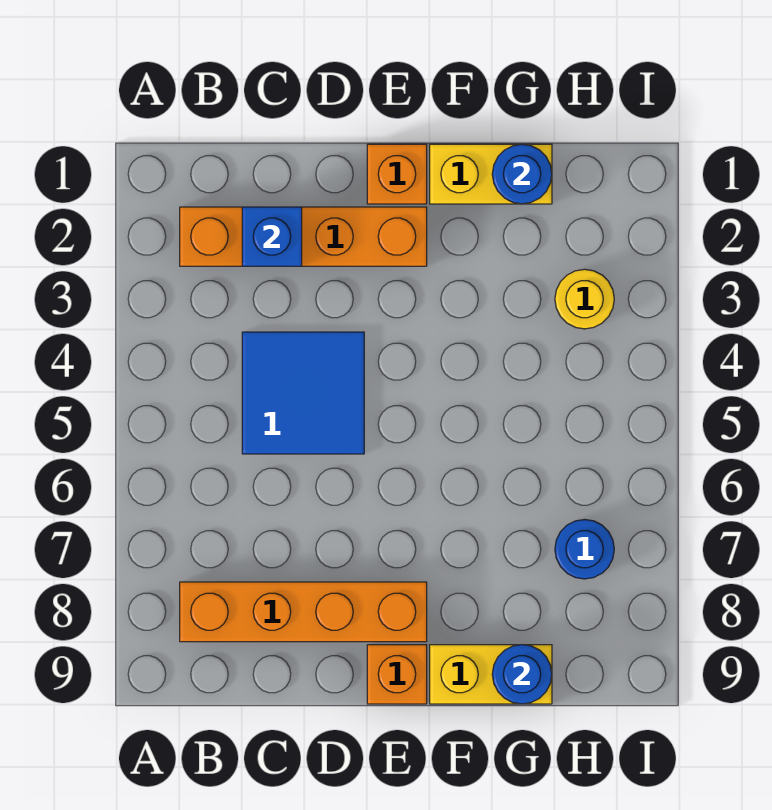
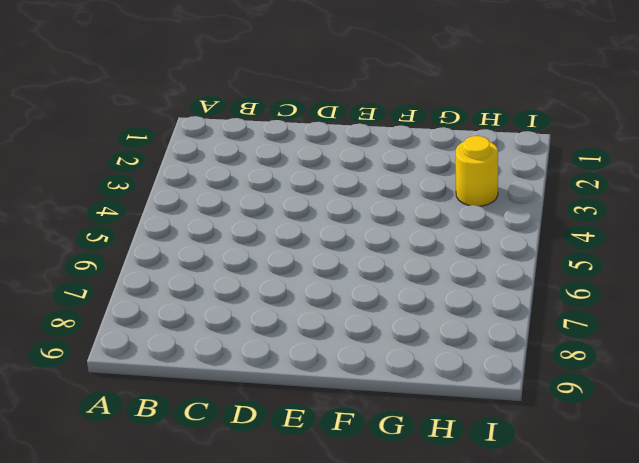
none -> orange 1x4 brick [180,207,427,266]
none -> orange 1x4 brick [180,582,427,642]
none -> blue 2x2 tile [242,332,364,454]

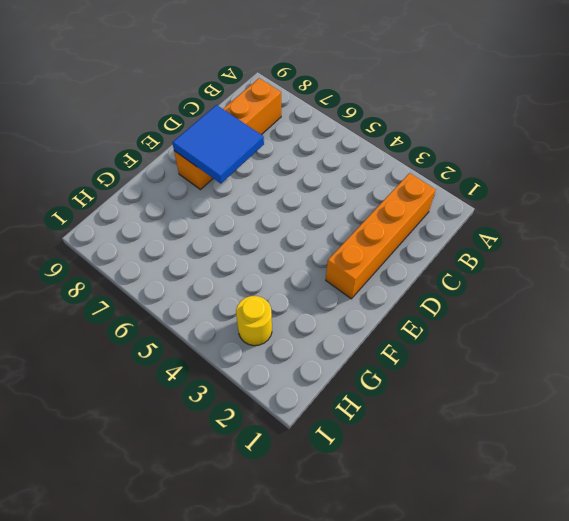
blue 2x2 tile [172,105,264,183] -> blue 2x2 tile moved to [242,332,364,454]
none -> orange 1x1 brick [367,144,427,204]
none -> orange 1x1 brick [367,645,427,704]
none -> yellow 1x2 brick [430,144,552,204]

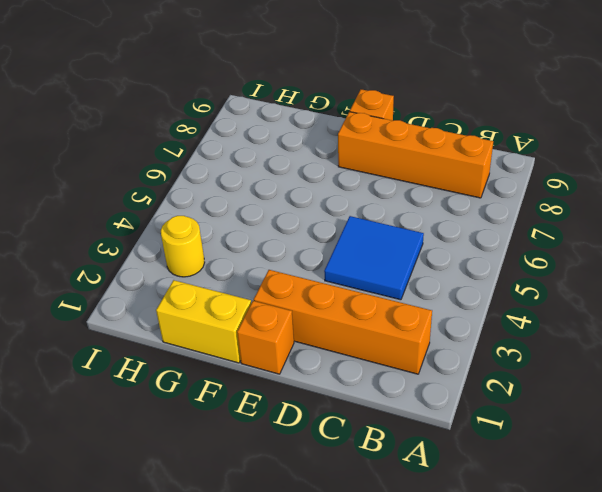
none -> yellow 1x2 brick [430,645,552,704]
none -> blue 1x1 round brick [555,520,614,579]
none -> blue 1x1 brick [242,207,302,266]

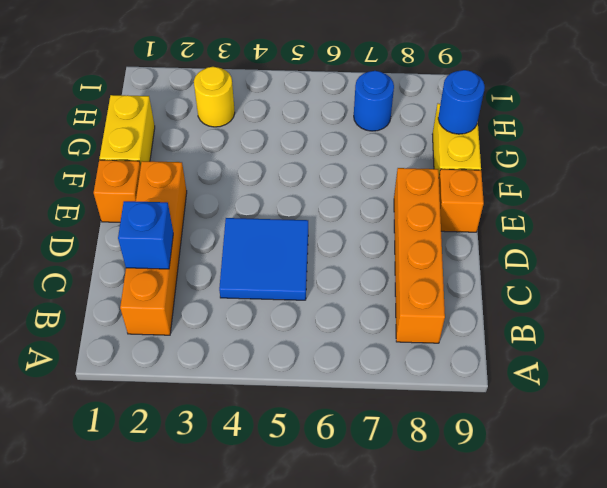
none -> blue 1x1 round brick [492,144,552,204]

